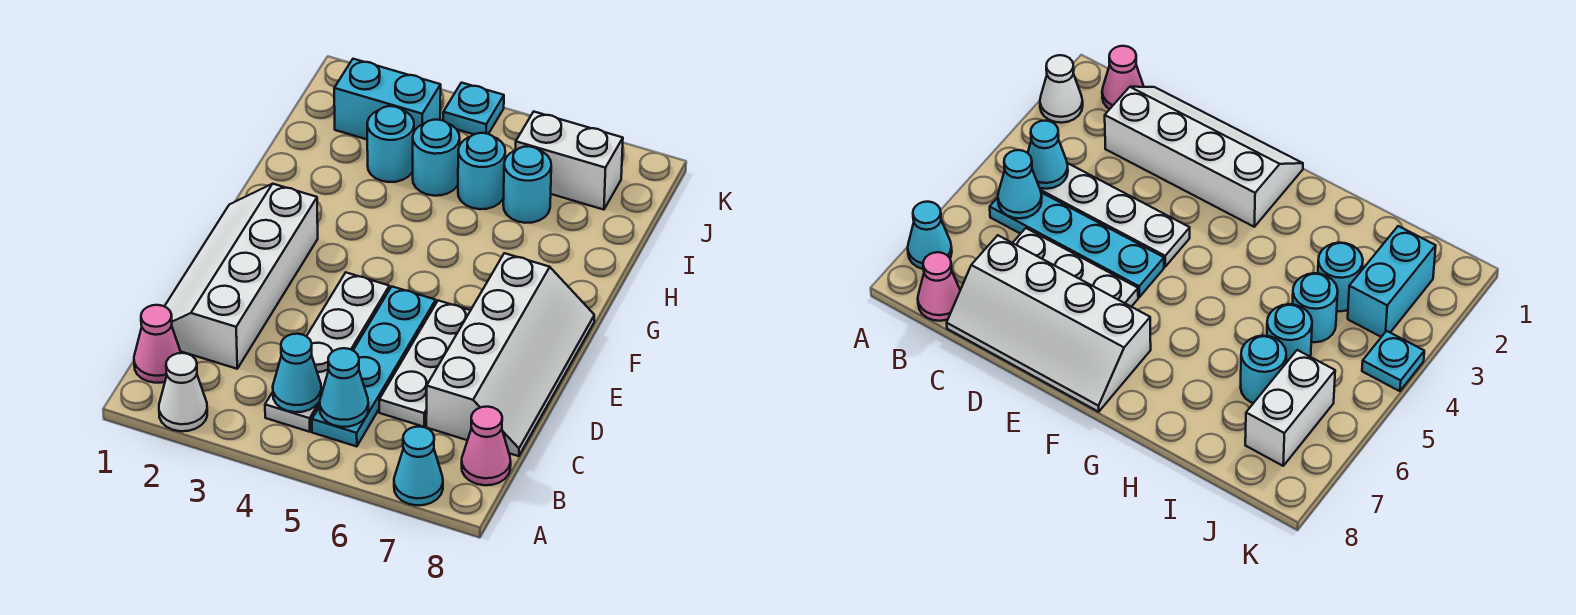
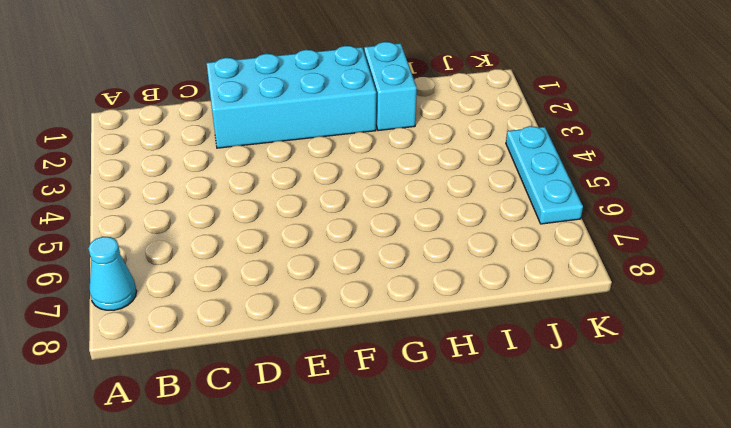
cyan 2x4 brick [207,46,376,148] -> white 2x4 slope [165,184,318,369]
cyan 1x2 brick [364,42,417,131] -> cyan 1x2 brick moved to [334,59,441,139]
cyan 1x3 plate [506,126,583,224] -> cyan 1x1 plate [443,83,504,134]
none -> white 1x1 cone [159,353,207,431]
none -> pink 1x1 cone [134,305,181,383]
none -> white 1x4 plate [265,273,389,432]

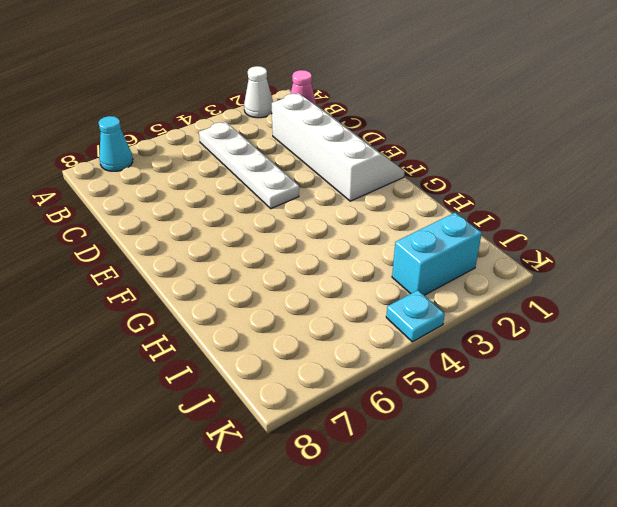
none -> cyan 1x4 plate [312,287,436,447]
none -> pink 1x1 cone [462,407,511,485]
none -> white 1x3 plate [379,301,471,427]

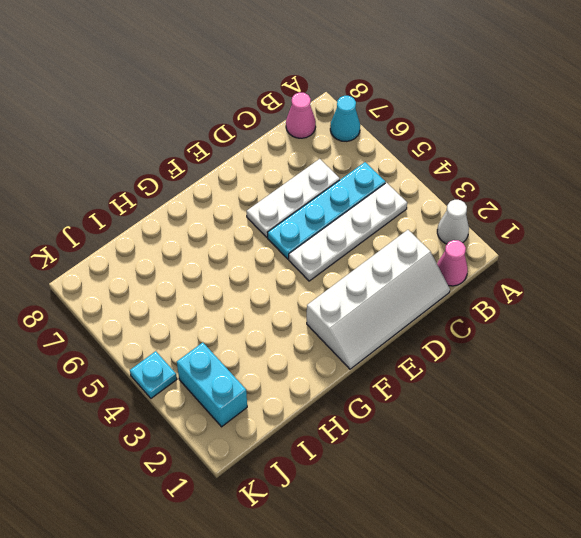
none -> white 2x4 slope [426,253,594,456]
none -> cyan 1x1 round brick [367,106,414,182]
none -> cyan 1x1 round brick [413,120,460,196]

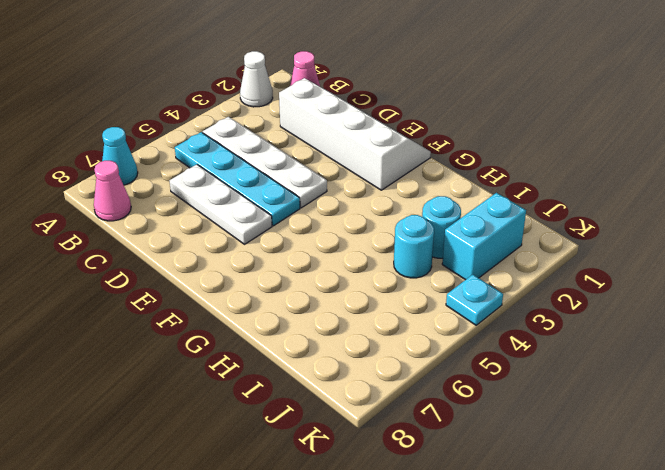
none -> white 2x4 slope [426,253,594,456]
none -> cyan 1x1 round brick [458,133,505,209]
none -> cyan 1x1 round brick [503,146,551,223]

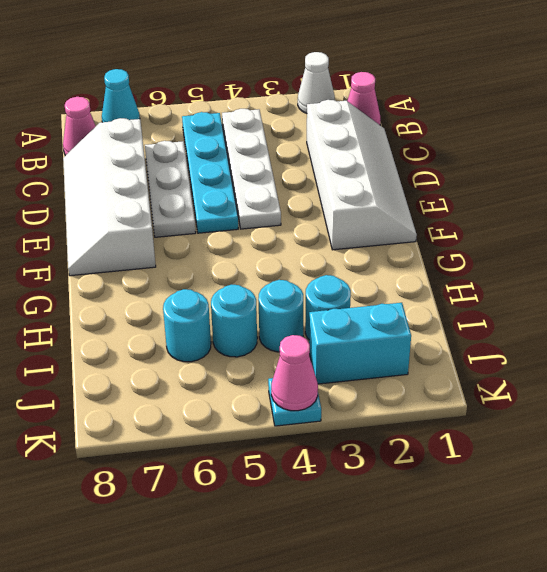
pink 1x1 cone [271,335,318,411] -> none
none -> white 1x2 brick [516,112,623,210]
none -> cyan 1x1 cone [273,334,321,412]
none -> cyan 1x1 cone [320,348,368,427]

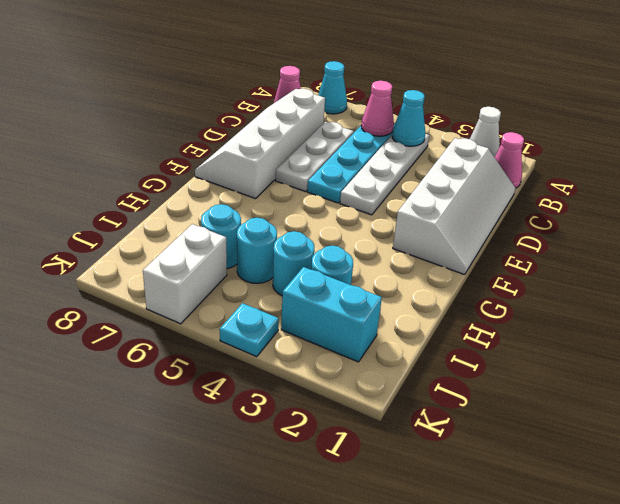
pink 1x1 cone [361,81,394,136] -> cyan 1x1 cone [320,348,368,427]
white 1x2 brick [143,224,227,324] -> white 1x2 brick turned to [516,112,623,210]

